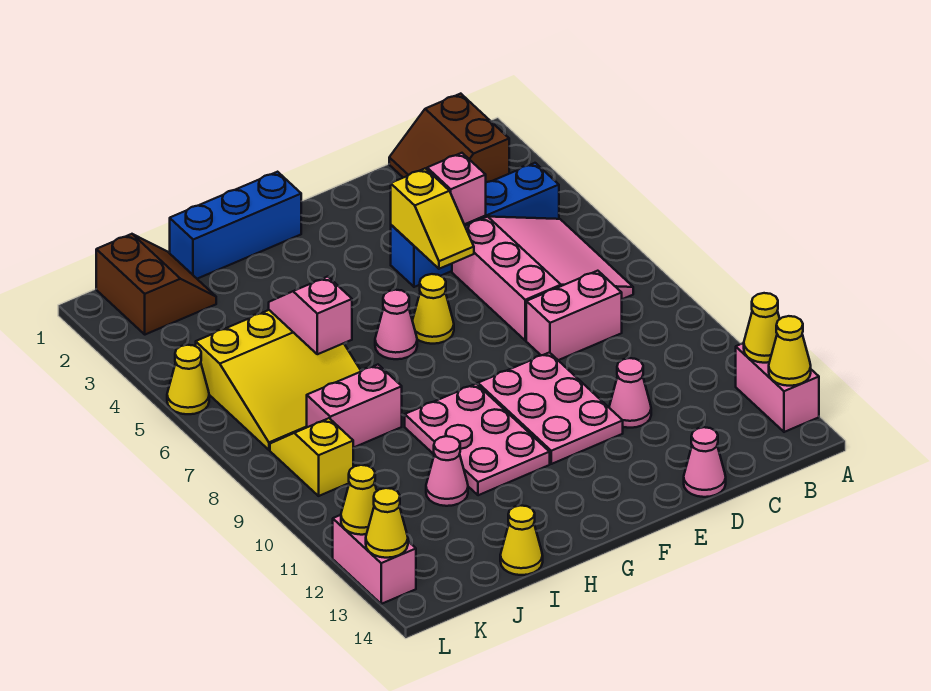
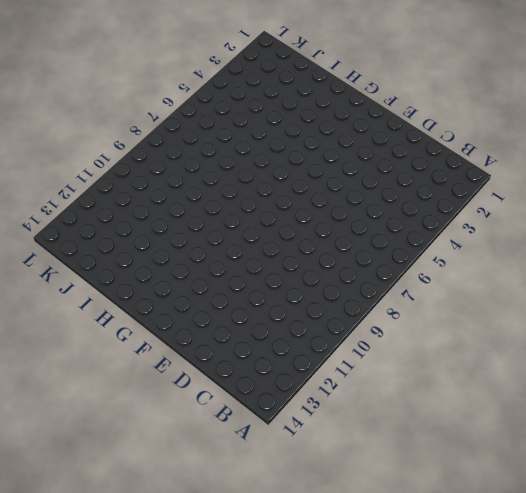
none -> pink 1x2 brick [736,343,819,432]
none -> brown 2x2 slope [389,94,509,182]
none -> blue 1x4 brick [391,163,559,287]

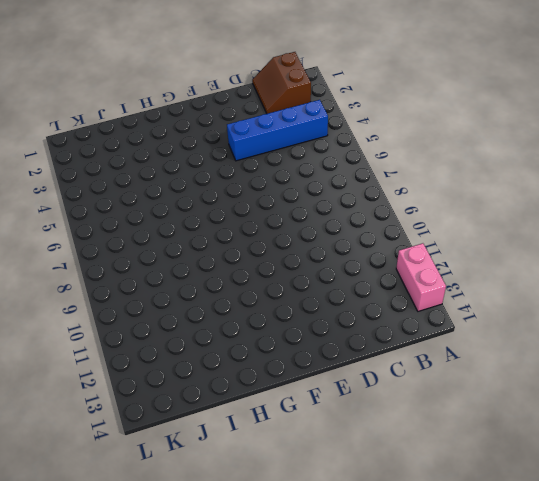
none -> pink 3x3 slope [452,217,633,340]
none -> pink 1x2 brick [526,271,622,360]
none -> pink 1x1 cone [609,358,651,428]

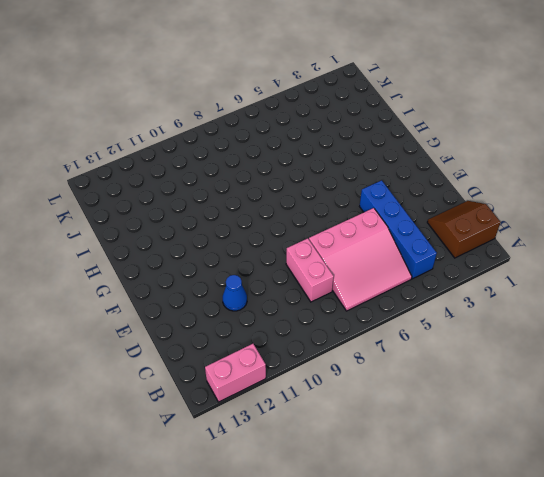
blue 1x1 cone [223,275,247,311] -> pink 1x1 cone [609,358,651,428]
none -> pink 1x1 cone [684,427,726,497]
none -> pink 2x3 plate [478,352,623,464]
none -> yellow 1x1 cone [412,274,454,344]

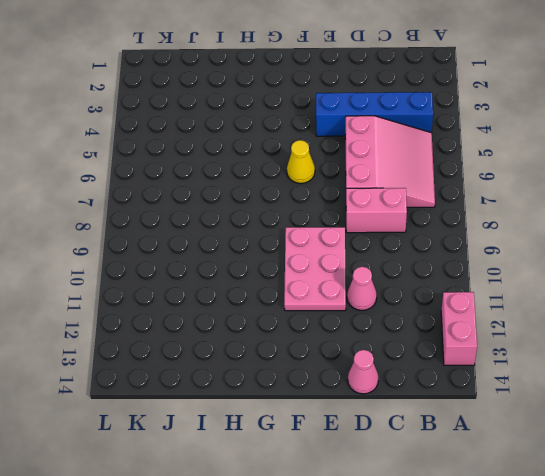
none -> brown 2x2 slope [389,94,509,182]
none -> blue 1x3 brick [170,172,301,279]
none -> pink 1x1 cone [375,290,417,359]

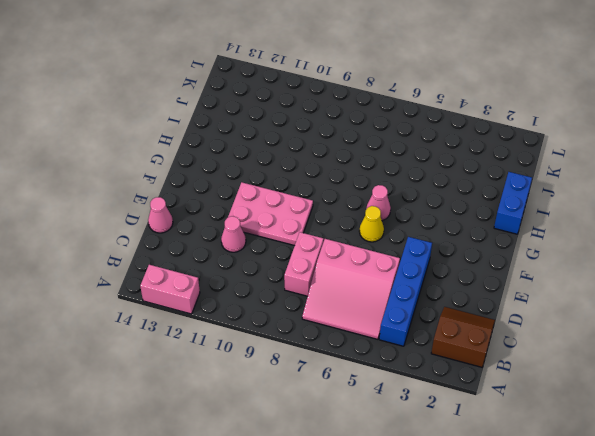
blue 1x2 brick [494,172,532,234] -> blue 1x3 brick [170,172,301,279]
none -> pink 2x3 plate [405,384,550,495]
none -> yellow 3x3 slope [196,310,361,450]
none -> pink 1x2 brick [307,365,402,448]

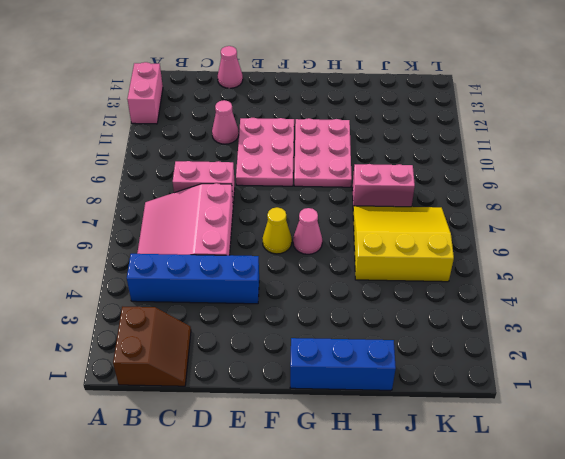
none -> pink 1x1 cone [426,436,468,506]
none -> yellow 1x1 cone [500,505,543,575]
none -> brown 2x2 slope [96,234,216,335]

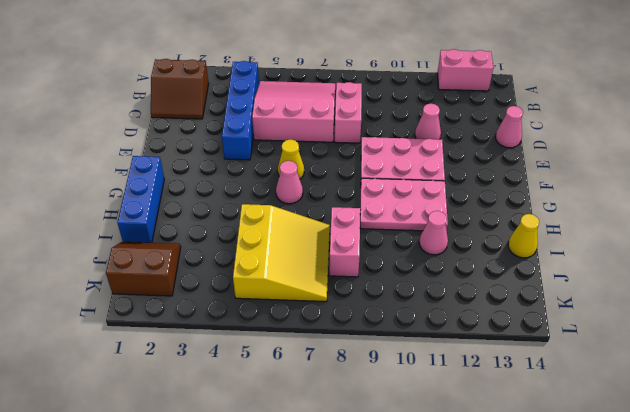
none -> yellow 1x2 slope [270,418,353,496]
none -> yellow 1x1 cone [167,345,209,414]
none -> pink 1x2 brick [333,515,416,604]

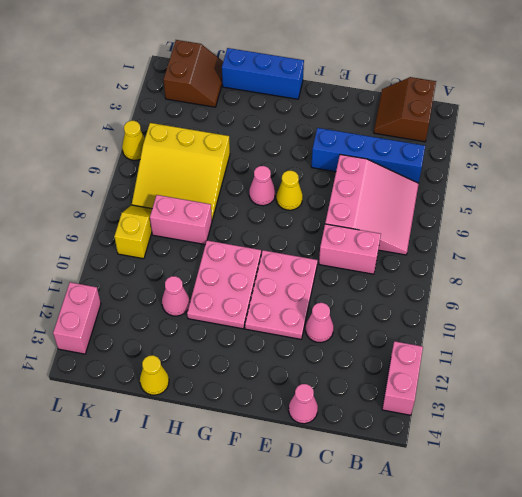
none -> yellow 1x1 cone [744,293,780,363]
none -> yellow 1x1 cone [769,316,811,386]
none -> pink 1x1 brick [427,153,486,224]

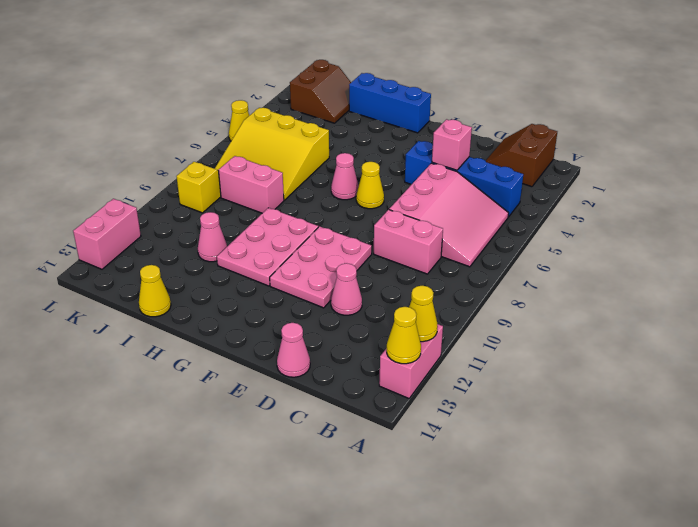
none -> yellow 1x2 slope [391,168,474,269]
none -> pink 1x2 slope [269,277,352,354]
none -> yellow 1x1 cone [341,465,377,535]

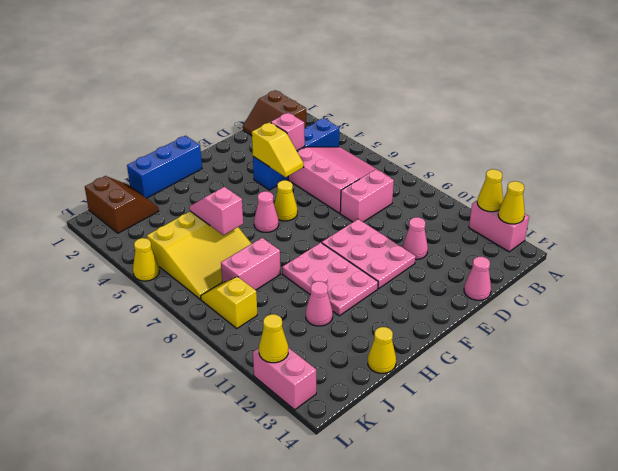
none -> yellow 1x1 cone [366,488,408,558]

